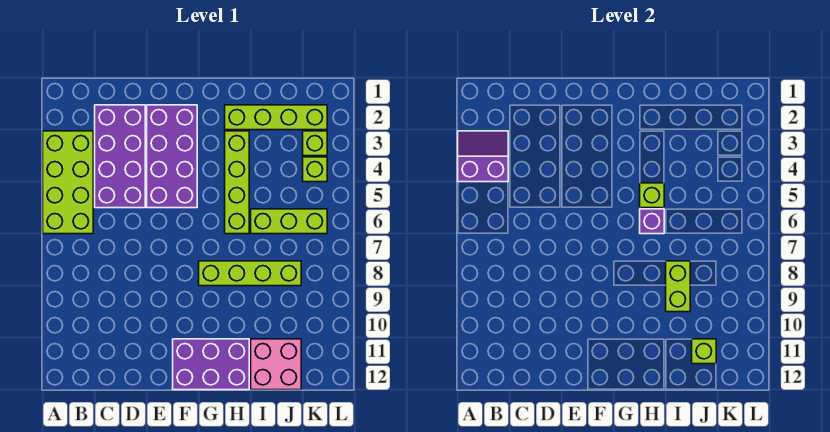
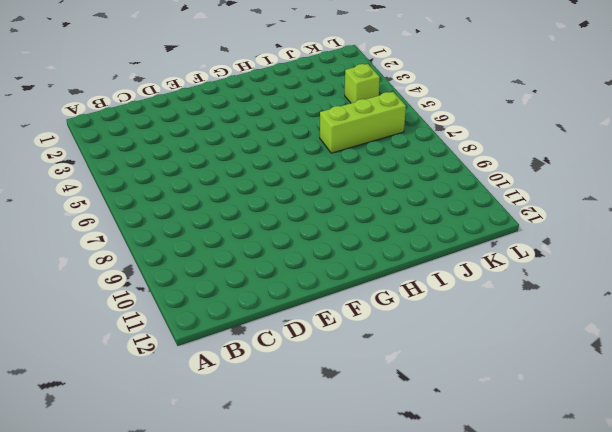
none -> lime 2x4 brick [43,131,93,234]
none -> purple 2x4 brick [95,105,145,208]
none -> purple 2x4 brick [147,105,197,208]

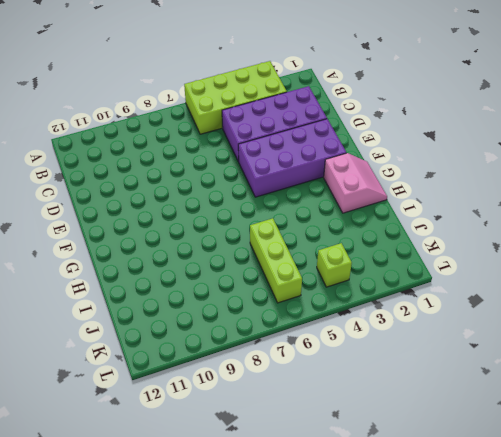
pink 2x2 slope [324,153,387,213] -> lime 1x4 brick [225,105,327,130]
none -> purple 2x3 brick [173,339,249,390]
none -> lime 1x4 brick [199,261,301,286]
none -> lime 1x4 brick [225,131,249,234]

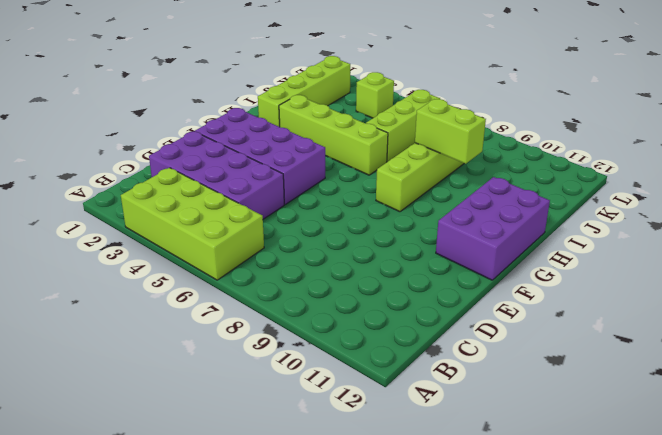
none -> pink 2x2 brick [251,339,301,390]
none -> lime 1x1 brick [303,131,327,156]
none -> purple 2x2 slope [458,131,508,182]

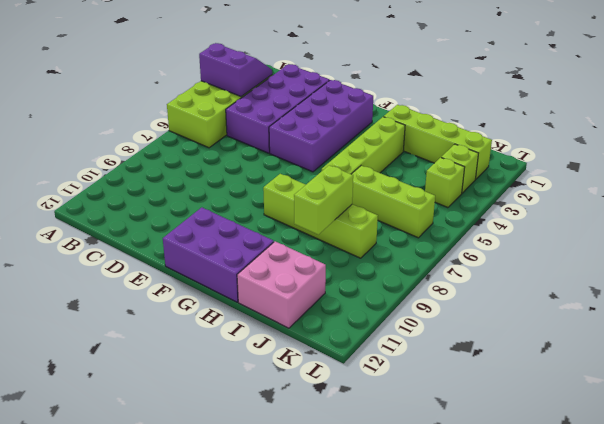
none -> lime 1x1 brick [640,183,664,208]
none -> purple 1x1 brick [640,209,664,234]
none -> lime 1x1 brick [692,339,716,364]

